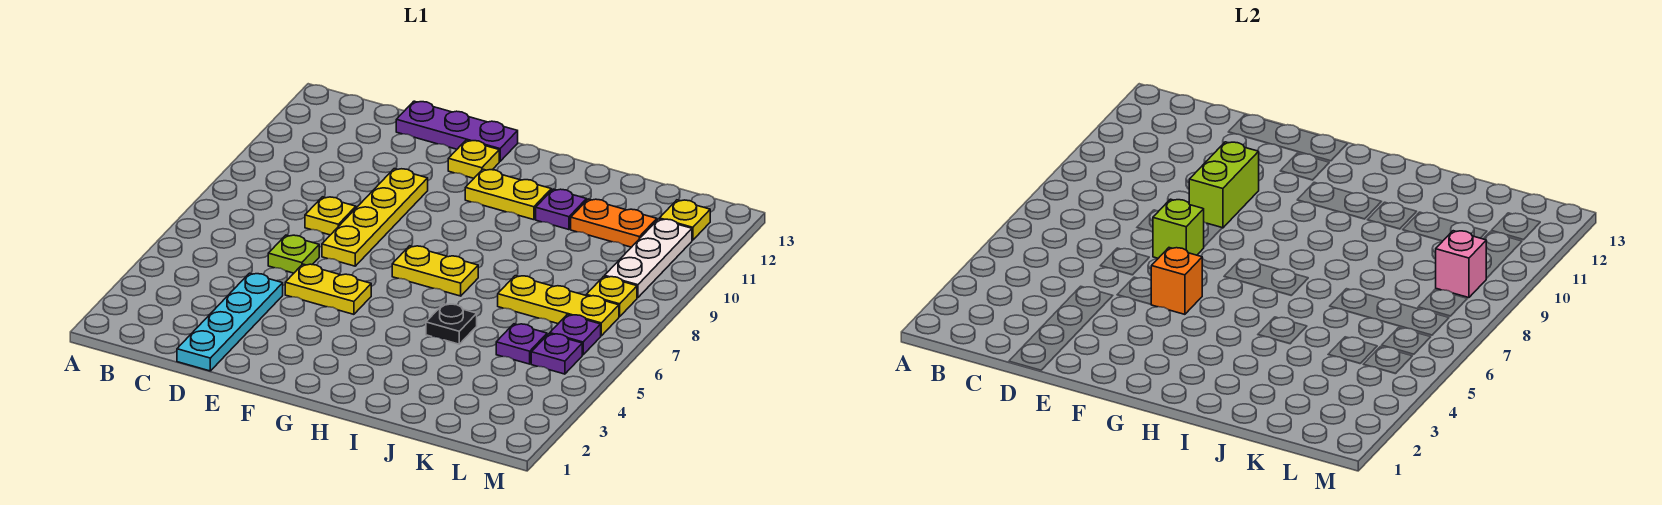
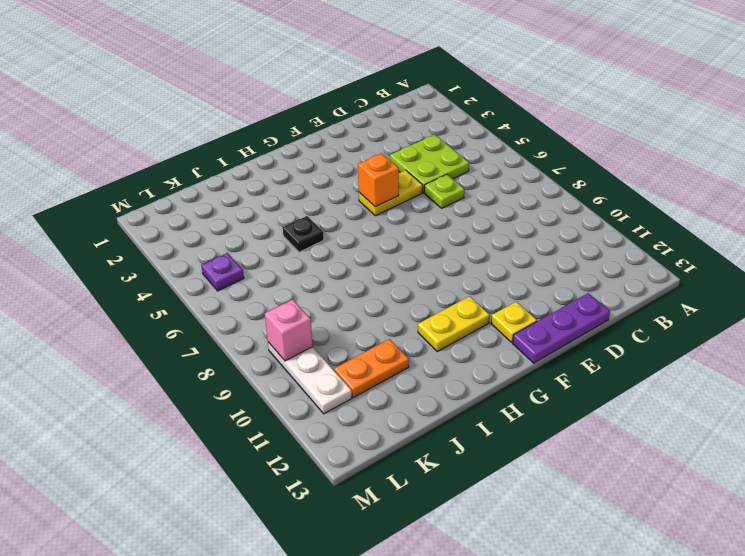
lime 2x2 plate [390,135,469,193] -> cyan 1x4 plate [177,273,283,371]
none -> yellow 1x1 plate [305,197,356,235]
none -> yellow 1x4 plate [322,169,428,266]
none -> yellow 1x2 plate [392,246,478,296]

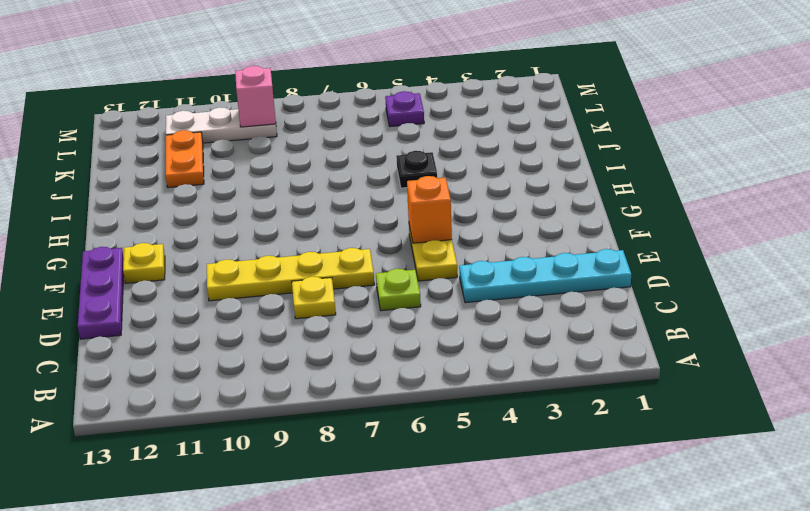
none -> yellow 1x2 plate [392,246,478,296]
none -> yellow 1x2 plate [465,169,551,220]
none -> purple 1x1 plate [536,189,587,230]

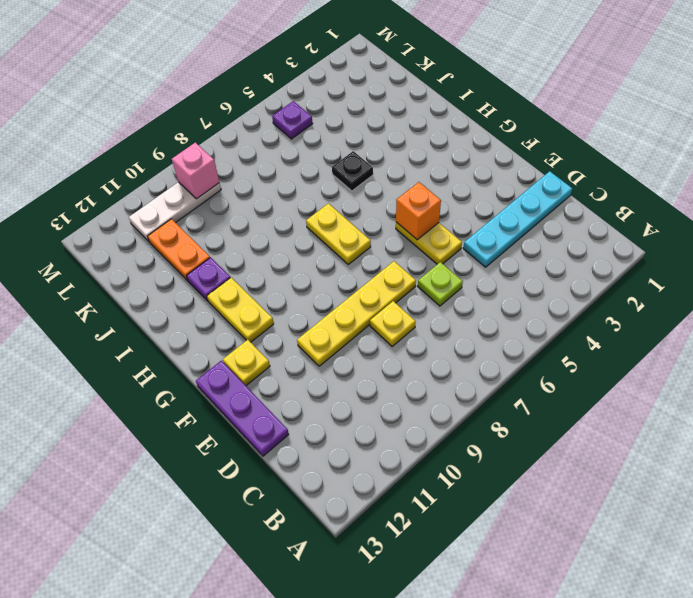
none -> yellow 1x3 plate [498,276,619,336]
none -> purple 1x1 plate [496,324,547,364]
none -> purple 1x1 plate [550,315,601,355]

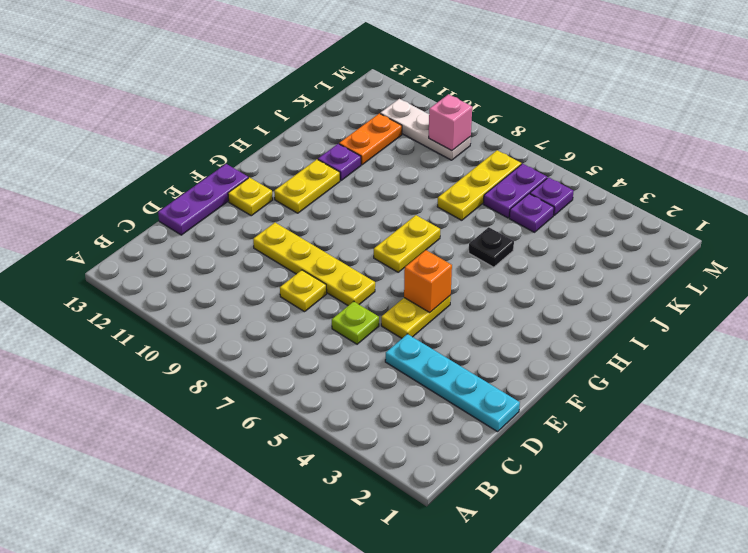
purple 1x2 plate [483,164,547,218] -> purple 1x1 plate [550,315,601,355]
none -> yellow 1x1 plate [586,276,637,317]
none -> yellow 1x1 plate [659,200,710,240]
none -> lime 1x1 brick [1153,199,1204,258]

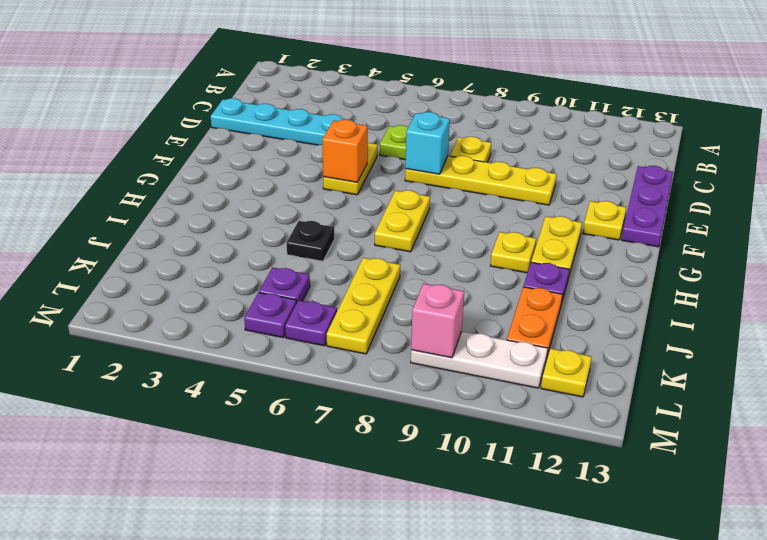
cyan 1x1 brick [405,112,450,174] -> lime 1x1 brick [1153,199,1204,258]
yellow 1x1 plate [490,232,536,273] -> yellow 1x1 plate moved to [586,276,637,317]
none -> lime 1x2 brick [1189,142,1259,228]

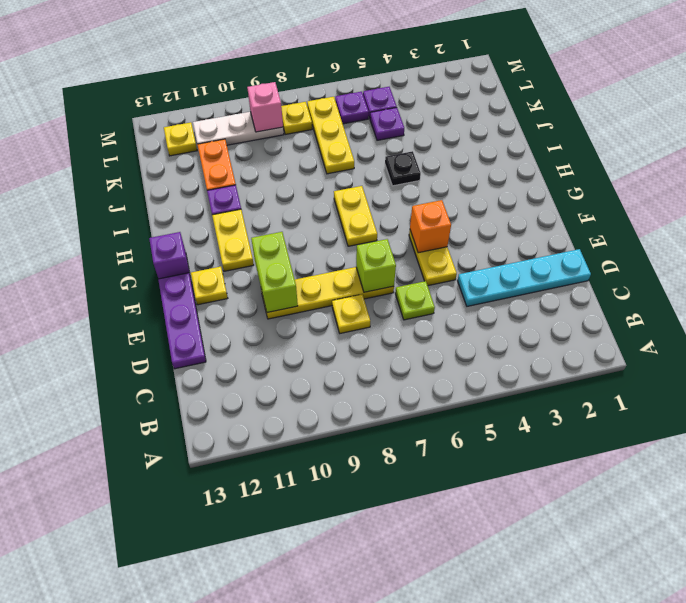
lime 1x2 brick [251,232,298,313] -> lime 1x2 brick turned to [1189,142,1259,228]
purple 1x1 brick [149,232,190,279] -> none

